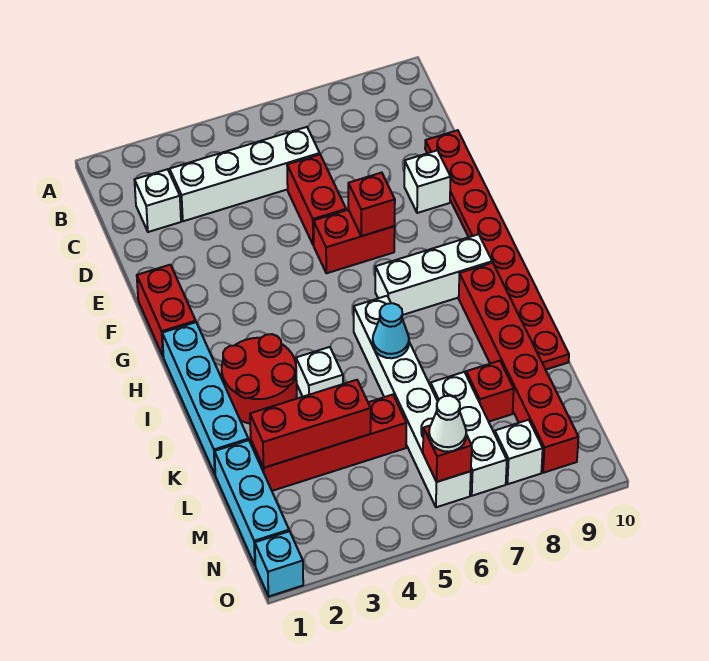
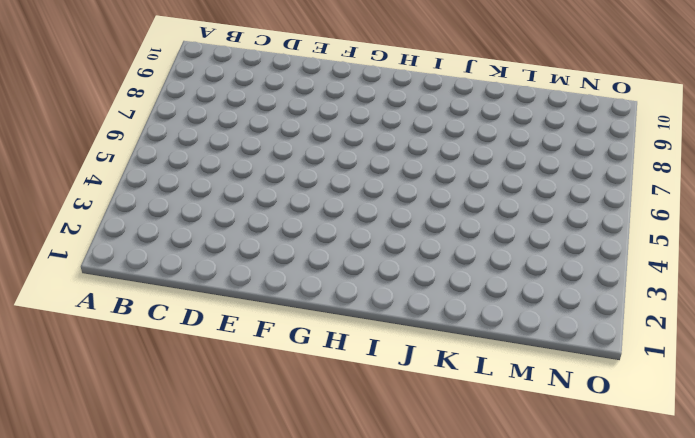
none -> white 1x1 brick [135,169,181,232]
none -> white 1x4 brick [170,127,320,221]
none -> red 1x2 brick [287,155,346,245]

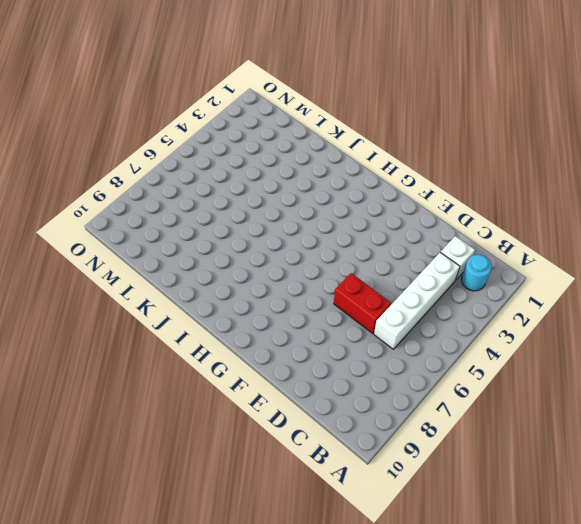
cyan 1x1 round brick [462,255,492,291] -> none
none -> red 1x8 plate [425,130,569,370]
none -> white 1x1 brick [404,150,451,213]
none -> red 1x2 brick [137,265,196,357]

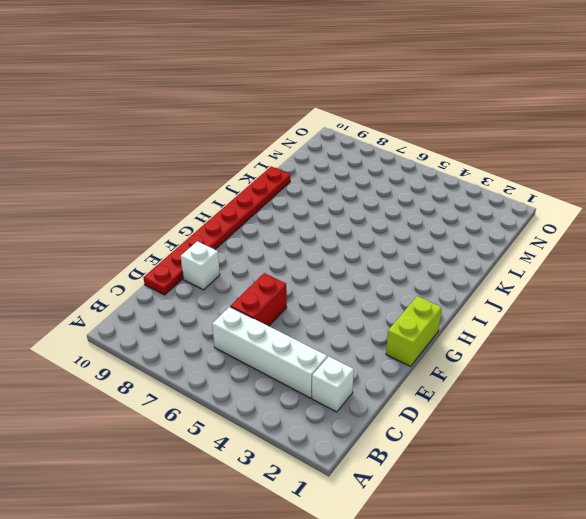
lime 1x2 brick [386,296,442,366] -> red 1x2 brick [137,265,196,357]
none -> red 1x2 brick [313,210,395,273]
none -> cyan 1x4 brick [162,322,248,474]
none -> white 1x3 brick [375,234,492,315]

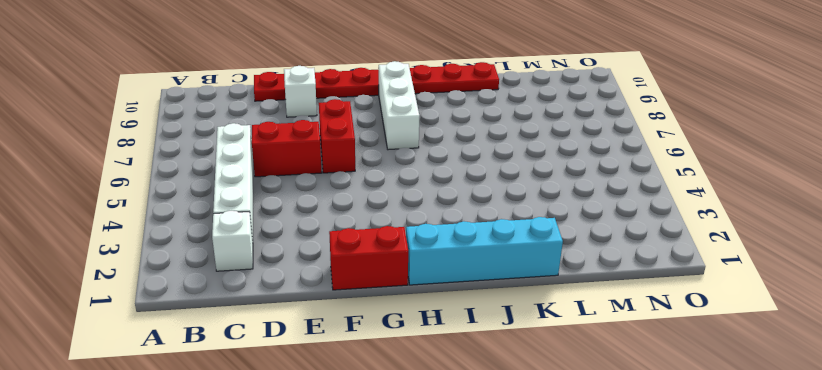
none -> red 2x2 round brick [222,334,297,424]
none -> white 1x6 brick [354,296,471,507]
none -> red 1x6 brick [459,263,578,473]

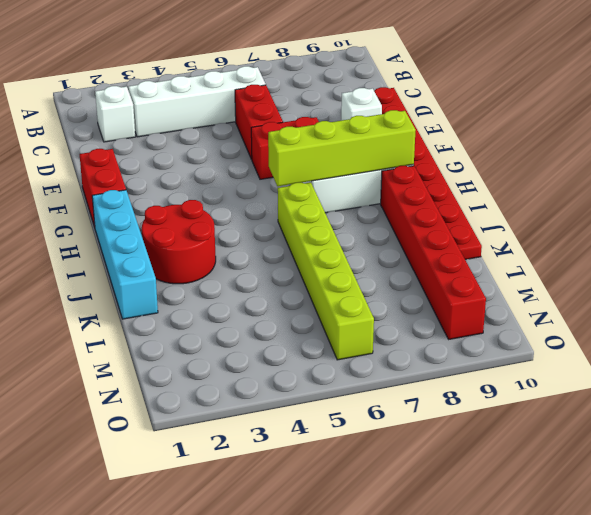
lime 1x4 brick [268,110,416,186] -> none
lime 1x6 brick [278,183,374,360] -> white 1x6 brick [354,296,471,507]
none -> white 1x1 brick [296,347,343,397]
none -> cyan 1x3 brick [214,440,289,565]
none -> red 1x4 brick [250,395,406,491]

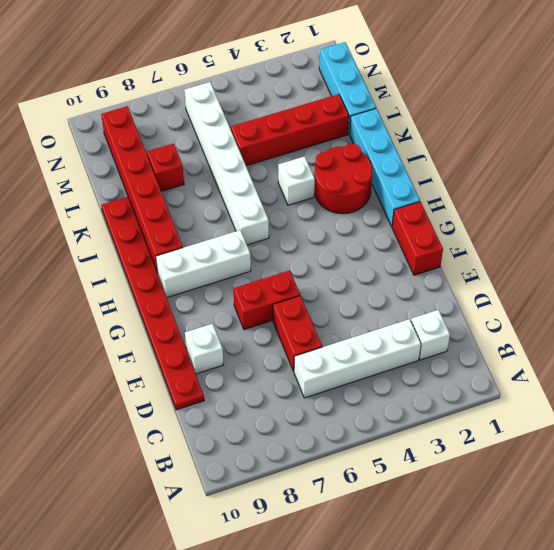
none -> white 1x3 brick [431,372,507,496]
none -> white 1x1 brick [495,420,543,484]
none -> cyan 1x1 brick [255,531,303,596]

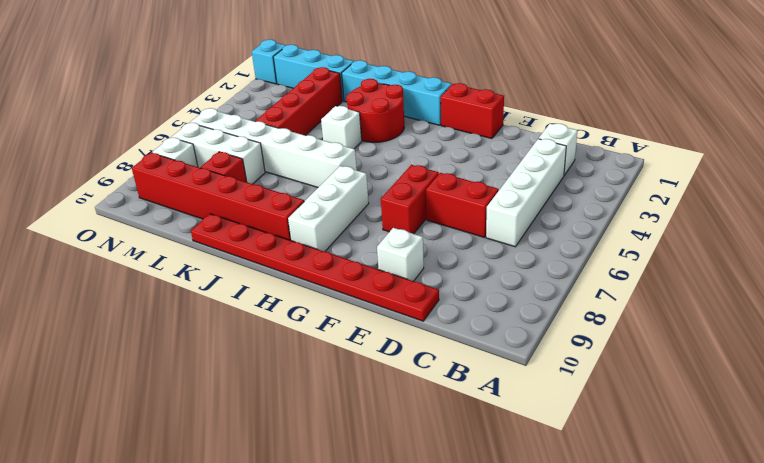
none -> red 1x1 brick [348,173,395,236]
none -> cyan 1x1 cone [373,303,409,358]
none -> red 1x3 brick [250,380,371,468]

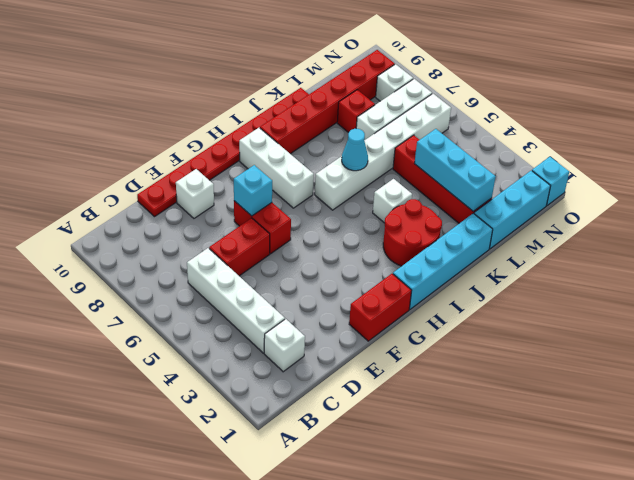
cyan 1x1 brick [234,165,272,216] -> red 1x1 brick [348,173,395,236]
cyan 1x3 brick [414,129,496,211] -> red 1x3 brick [250,380,371,468]
none -> red 1x1 brick [423,426,472,482]
none -> white 1x1 cone [429,396,466,452]

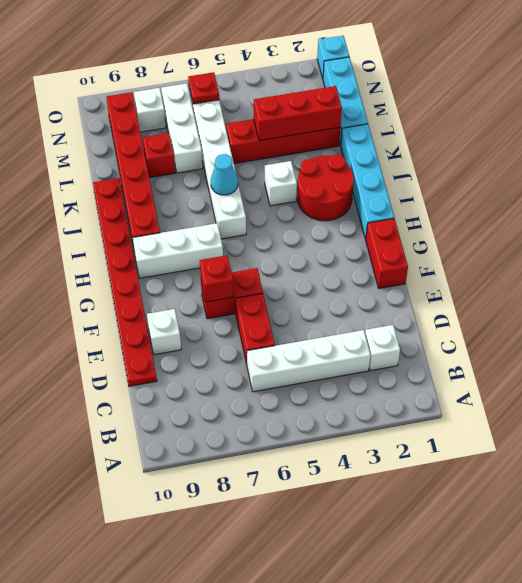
red 1x1 plate [188,72,219,104] -> red 1x1 brick [423,426,472,482]
none -> white 1x1 cone [429,396,466,452]

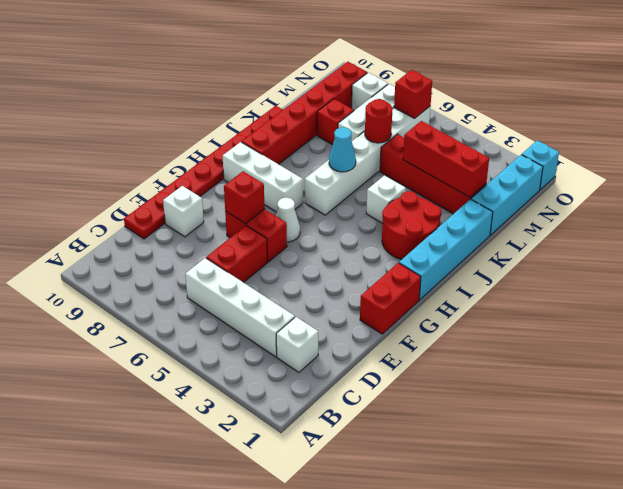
white 1x1 cone [276,198,300,242] -> white 1x1 cone moved to [429,396,466,452]
red 1x1 round brick [365,99,392,143] -> none

